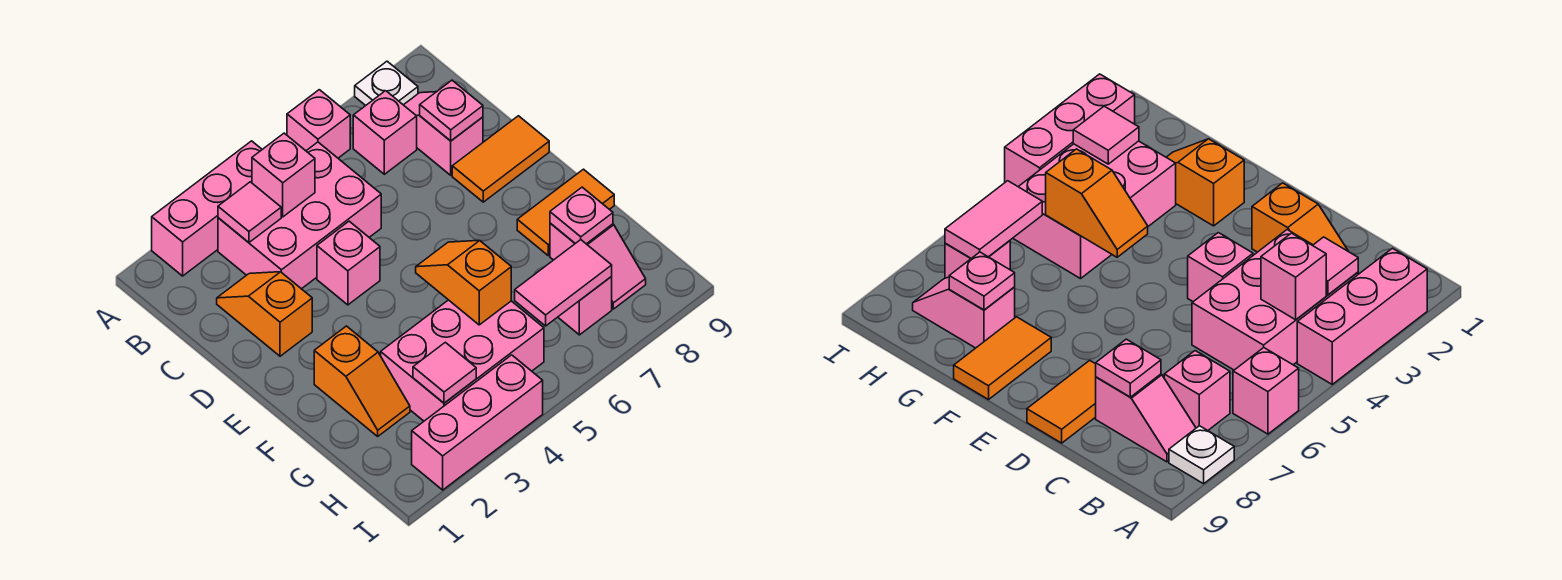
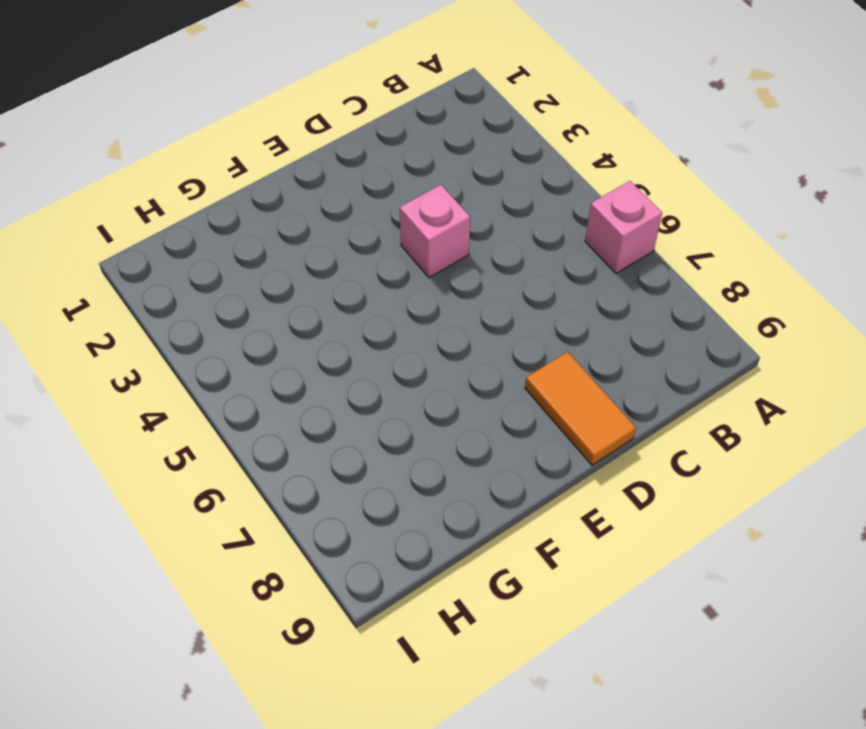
none -> pink 1x3 brick [152,141,262,276]
none -> white 1x1 plate [355,61,418,106]
none -> pink 2x3 brick [218,142,381,289]

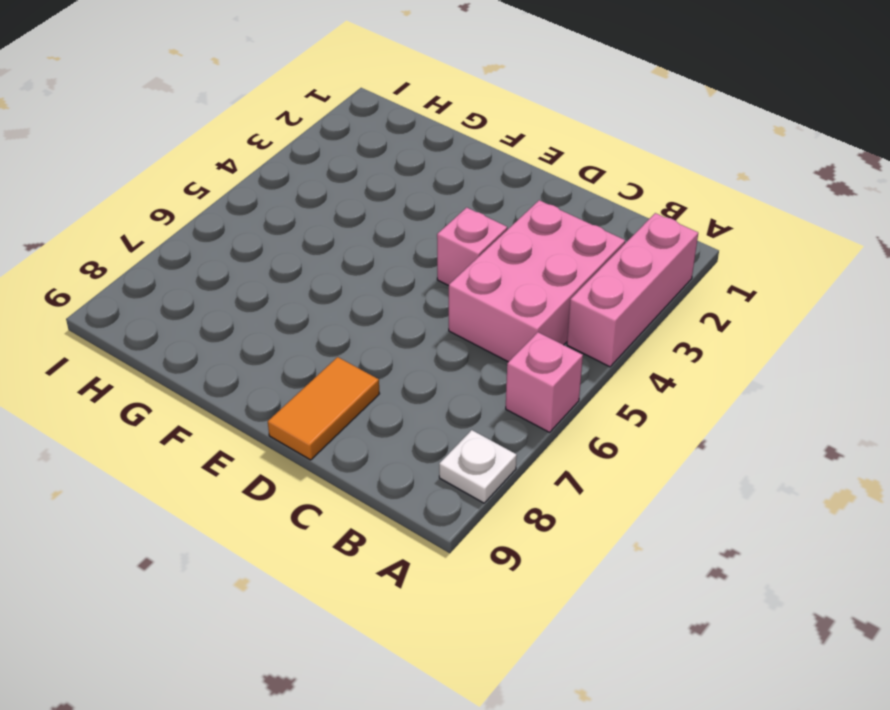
none -> pink 1x1 brick [353,91,417,174]
none -> pink 1x2 slope [404,92,483,175]
none -> orange 1x2 slope [217,272,312,356]

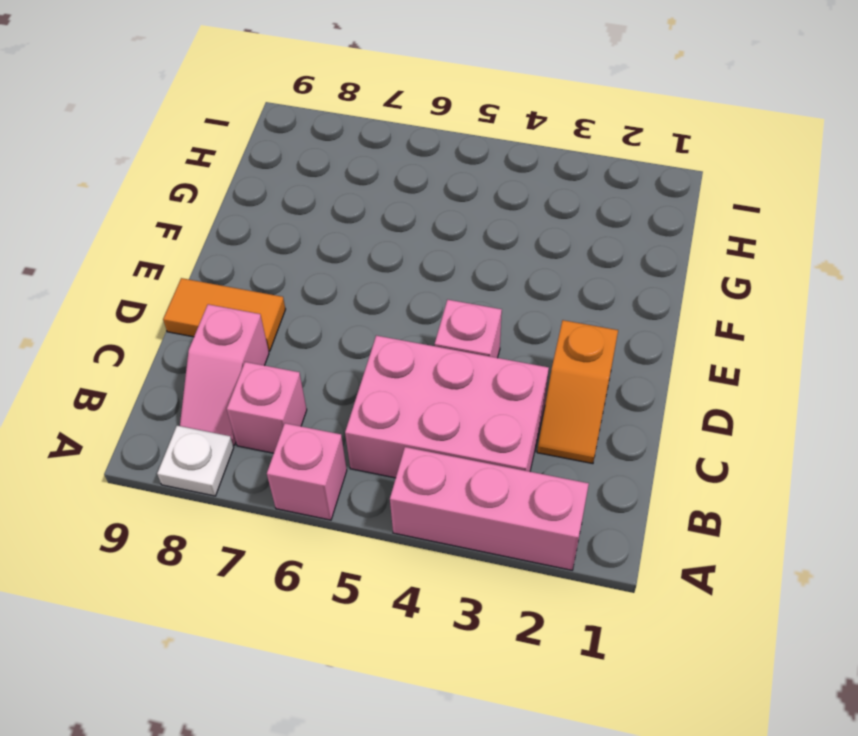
none -> orange 1x2 slope [314,326,410,436]
none -> orange 1x2 tile [517,169,614,256]
none -> pink 2x3 brick [381,300,544,421]

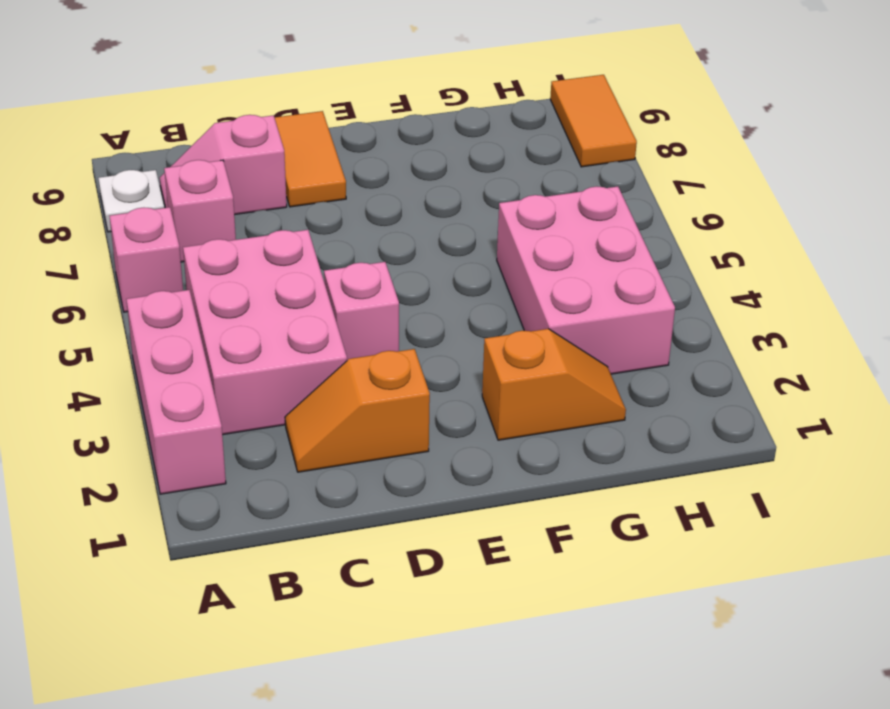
orange 1x2 tile [550,75,637,167] -> orange 1x2 tile moved to [517,169,614,256]
none -> pink 1x2 slope [550,223,646,309]
none -> pink 1x1 brick [558,277,612,335]
none -> pink 1x3 brick [412,355,543,490]

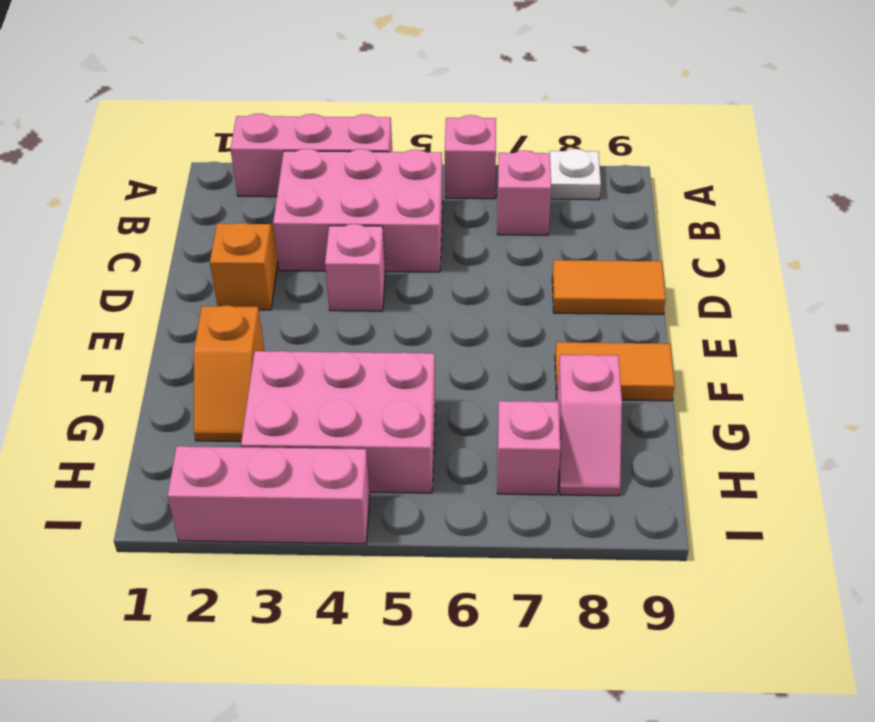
none -> pink 1x2 slope [404,92,483,175]
none -> pink 1x1 tile [218,182,281,242]
none -> pink 1x1 brick [252,133,315,217]

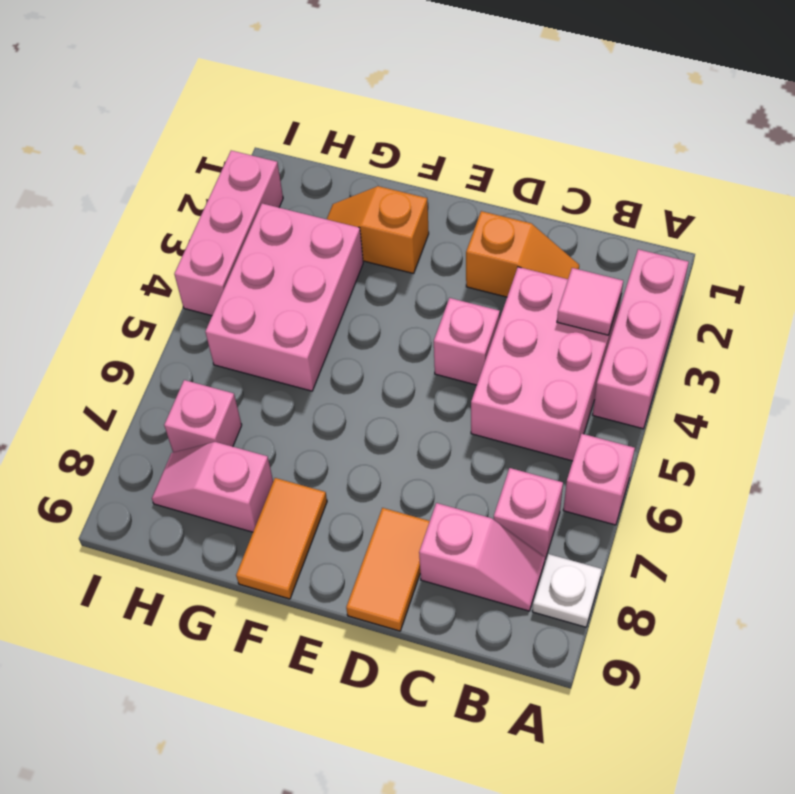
none -> pink 1x1 brick [252,133,315,217]
none -> pink 1x1 plate [420,80,483,141]
none -> orange 1x2 slope [416,241,511,325]

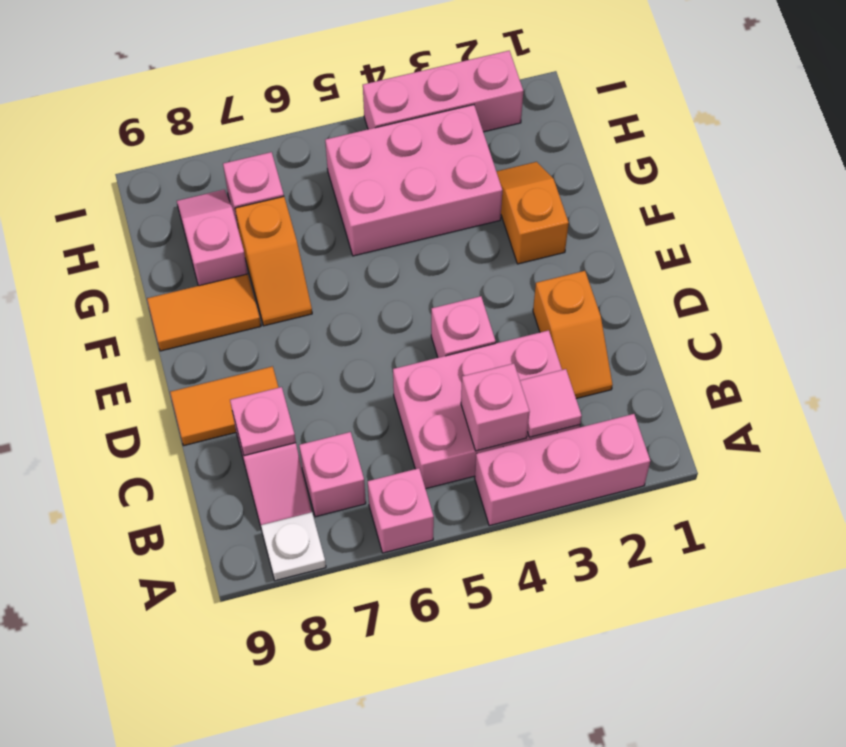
orange 1x2 slope [235,196,312,326] -> orange 1x2 slope moved to [416,241,511,325]
none -> pink 1x1 plate [550,187,613,244]
none -> pink 1x1 tile [413,342,476,403]
none -> pink 1x2 tile [515,240,612,326]

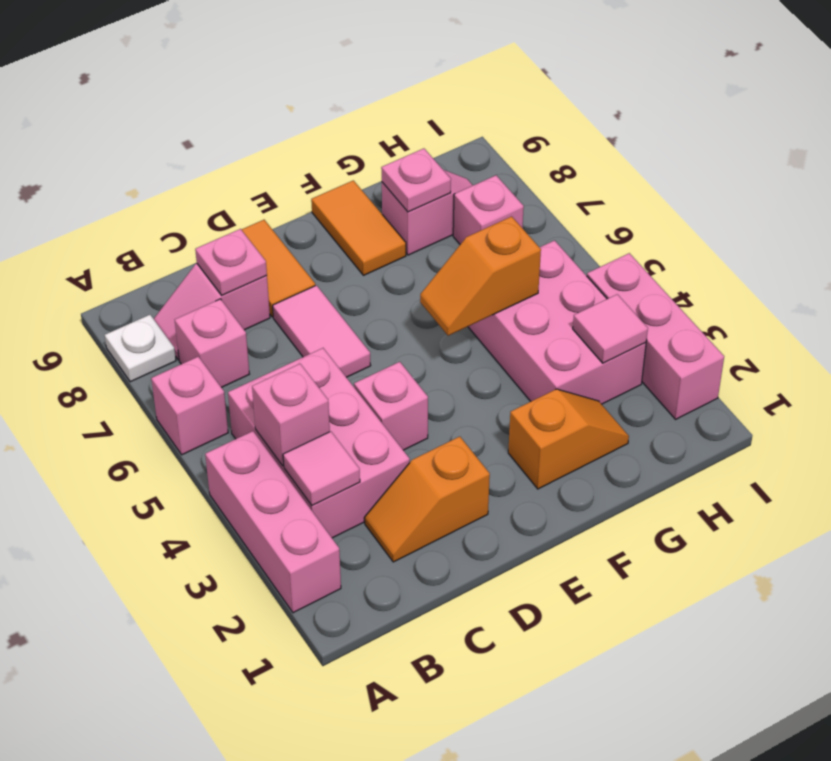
pink 1x2 tile [273,285,371,377] -> pink 1x2 tile moved to [515,240,612,326]

